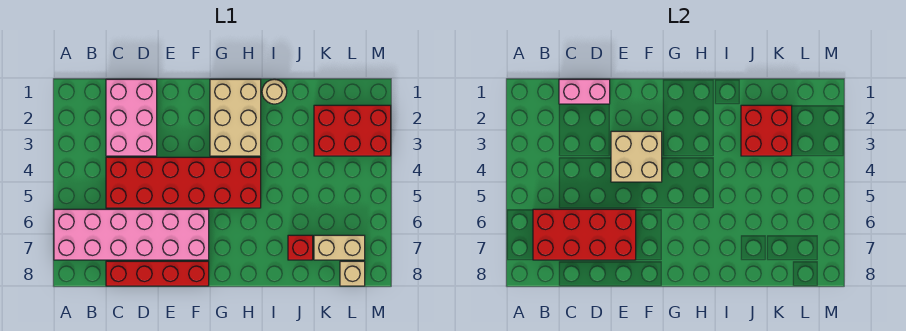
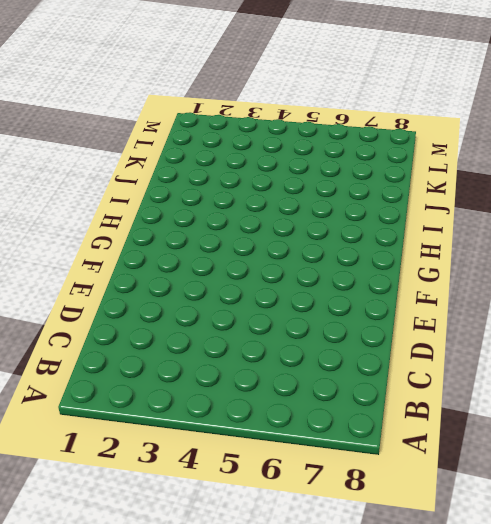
none -> pink 2x6 brick [54,209,209,260]
none -> pink 2x3 brick [106,79,157,156]
none -> red 2x6 brick [106,157,261,208]

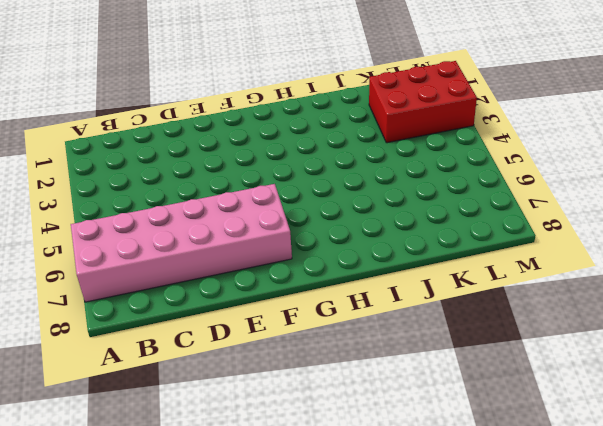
none -> pink 2x3 brick [106,79,157,156]
none -> red 2x6 brick [106,157,261,208]
none -> red 1x4 brick [106,261,209,286]

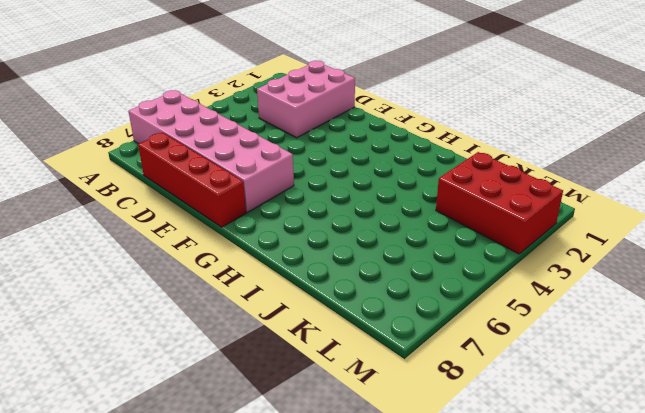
none -> red 2x6 brick [106,157,261,208]
none -> tan 2x3 brick [210,79,261,156]
none -> tan 1x1 round brick [262,79,287,104]

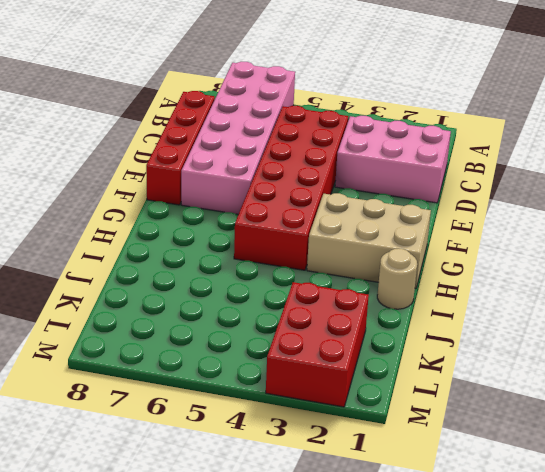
none -> red 1x1 brick [288,235,313,260]
none -> tan 1x2 brick [314,235,365,260]
none -> tan 1x1 brick [340,261,365,286]

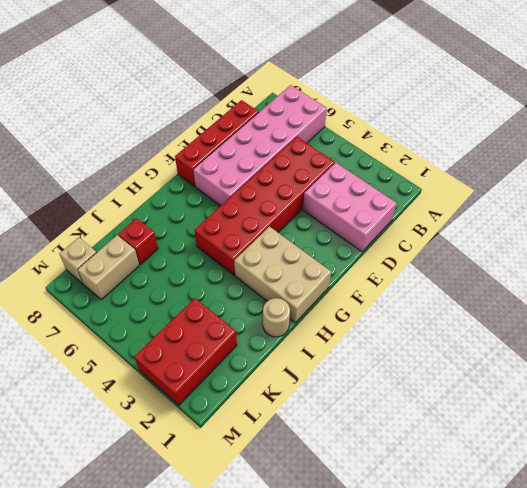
none -> red 2x4 brick [533,209,636,260]
none -> pink 1x2 brick [559,79,610,104]
none -> tan 2x2 brick [611,131,662,182]

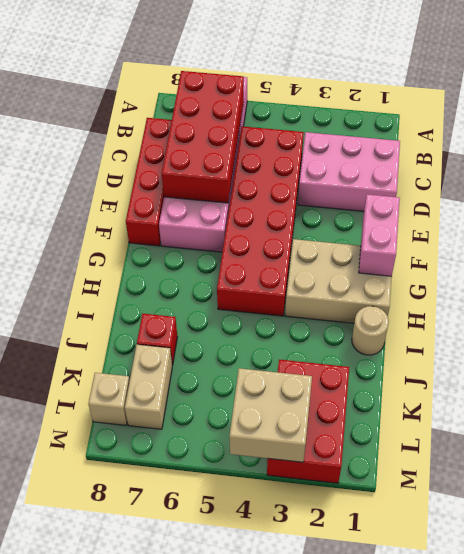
pink 1x2 brick [359,194,400,276] -> pink 1x2 brick moved to [559,79,610,104]
tan 2x2 brick [229,368,312,462] -> tan 2x2 brick moved to [611,131,662,182]
none -> red 2x2 brick [741,105,792,156]

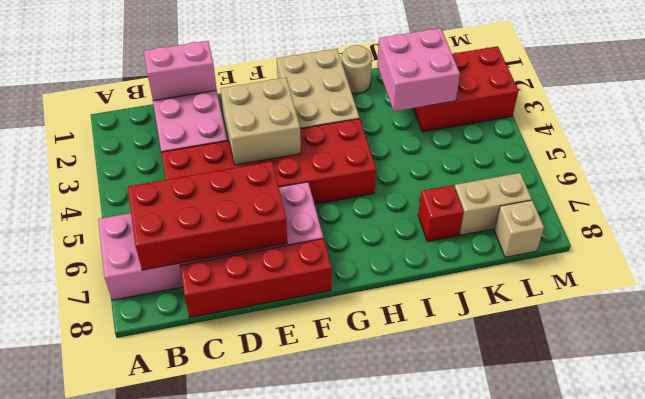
pink 2x2 brick [377,28,460,111] -> red 2x2 brick [741,105,792,156]

